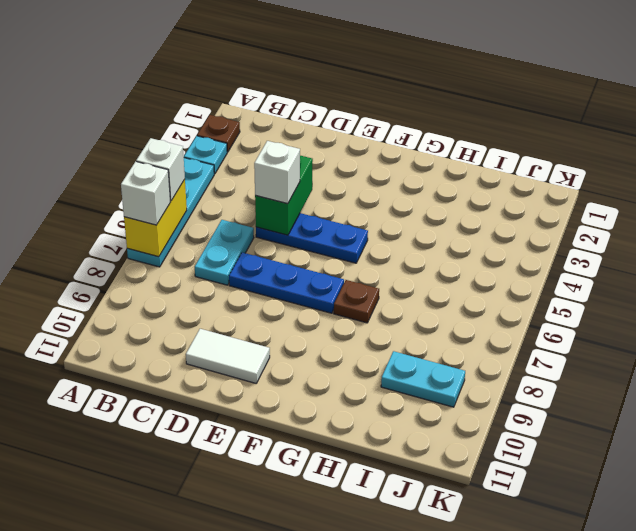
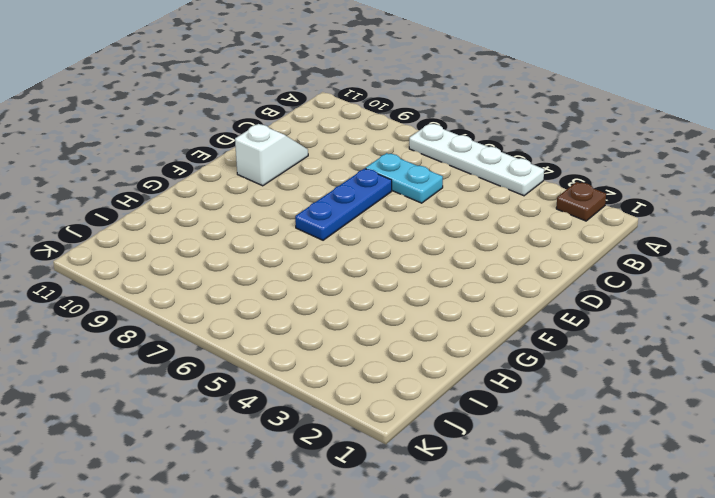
white 1x4 plate [409,124,544,196] -> cyan 1x4 plate [127,158,214,267]
white 1x2 slope [235,124,308,186] -> white 1x2 tile [186,329,270,383]
none -> cyan 1x1 plate [184,136,227,174]
none -> blue 1x3 plate [256,213,368,263]
none -> brown 1x1 plate [334,280,379,323]

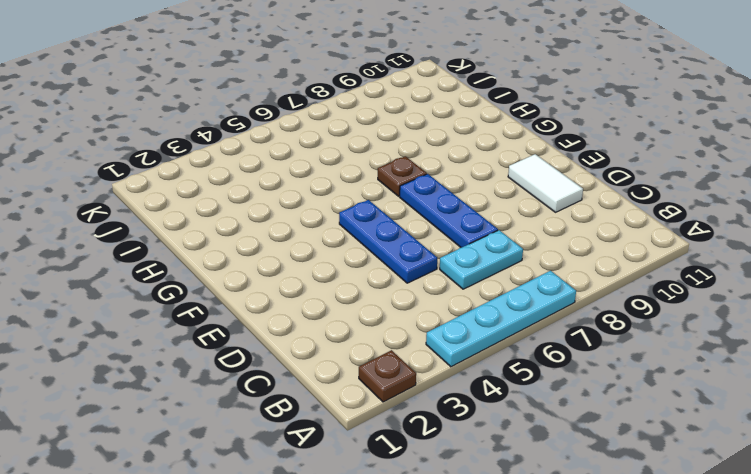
none -> cyan 1x1 plate [184,136,227,174]
none -> cyan 1x2 plate [381,351,465,407]
none -> yellow 1x2 brick [124,179,187,257]

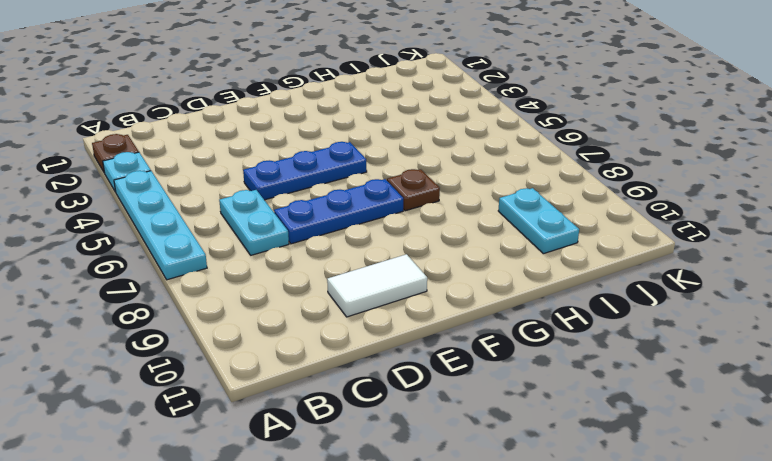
cyan 1x2 plate [498,188,579,254] -> cyan 1x2 plate turned to [381,351,465,407]
none -> yellow 1x2 brick [124,179,187,257]
none -> green 1x2 brick [255,156,313,235]
none -> white 1x1 brick [136,138,185,201]

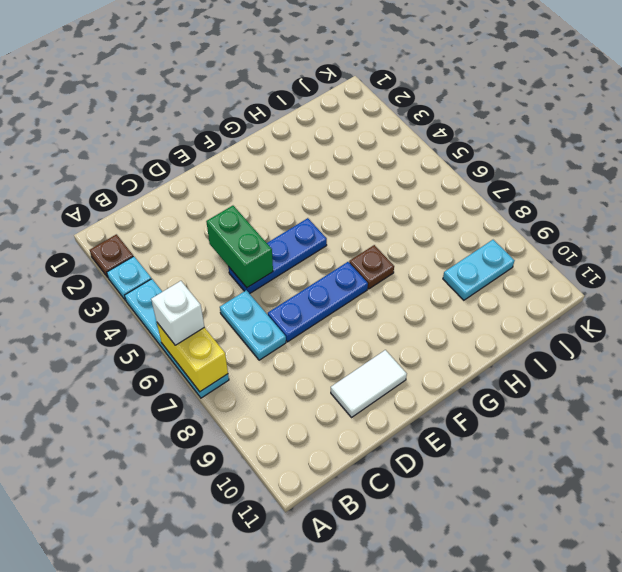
none -> white 1x1 brick [121,162,170,225]
none -> white 1x1 brick [254,141,300,204]

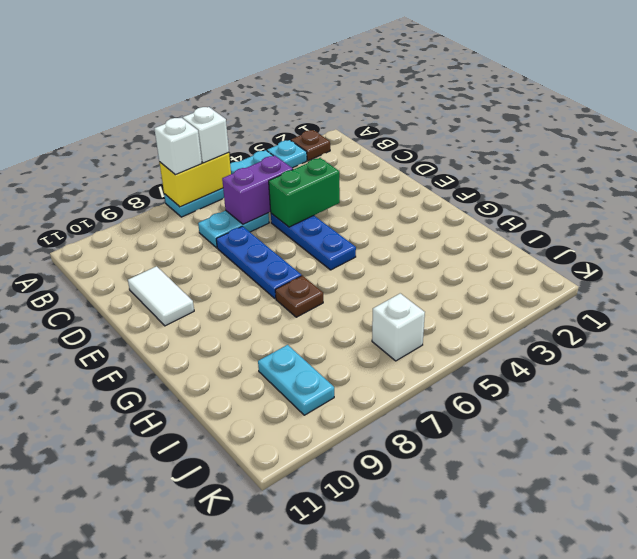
purple 1x2 brick [222,156,293,224] -> none
white 1x1 brick [372,293,425,361] -> white 1x1 brick moved to [254,141,300,204]

